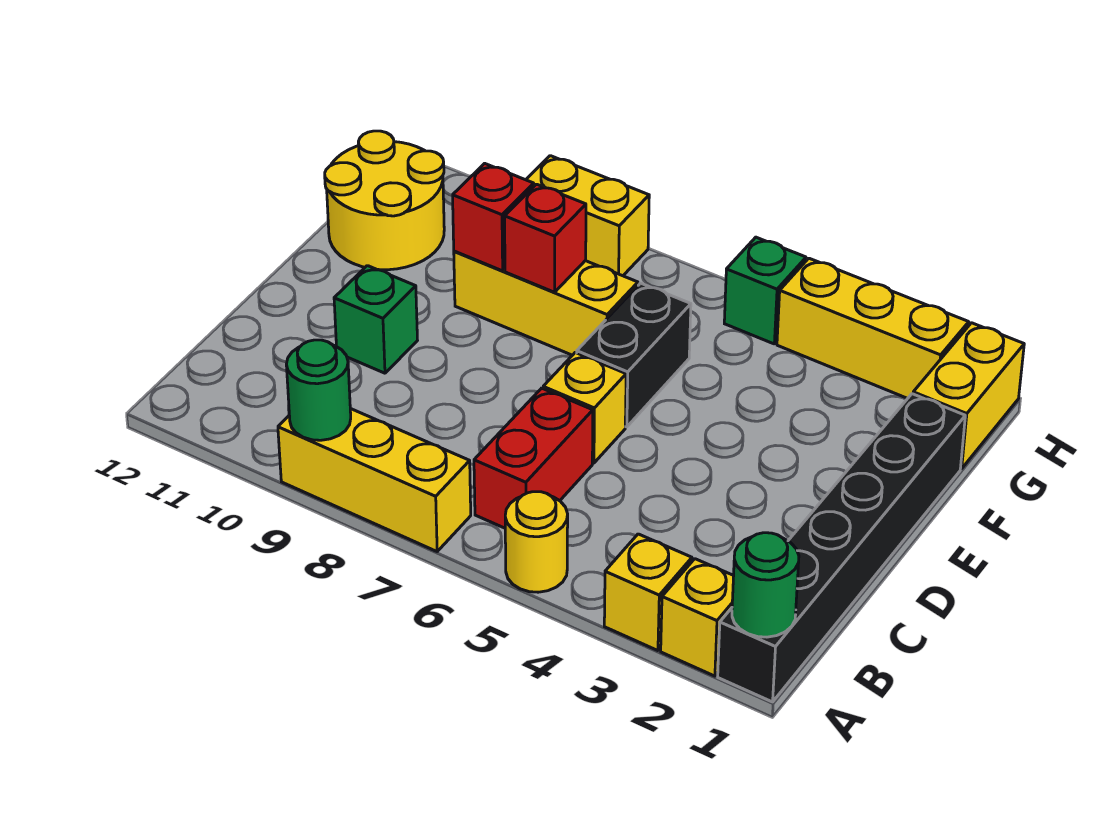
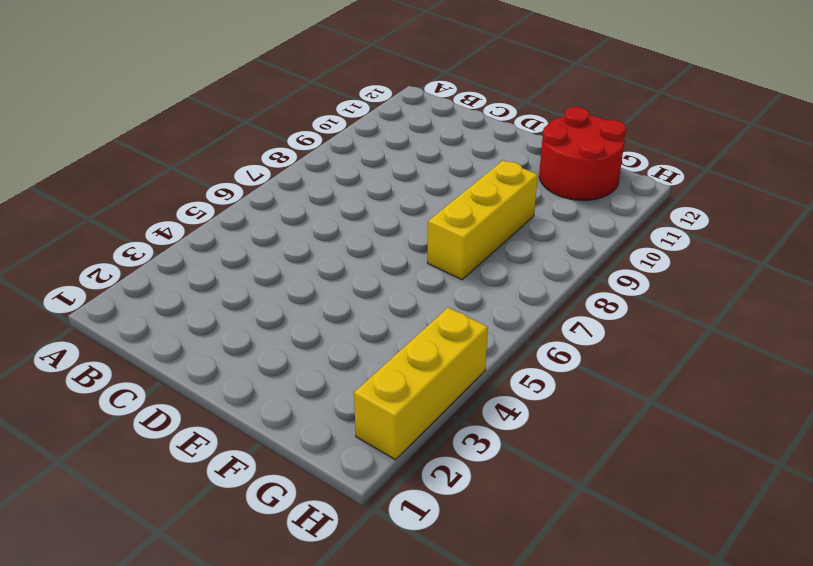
red 2x2 round brick [539,107,626,200] -> yellow 2x2 round brick [325,131,444,270]
none -> black 1x6 brick [718,394,965,702]
none -> yellow 1x1 brick [661,559,734,676]
none -> yellow 1x1 brick [604,534,692,651]

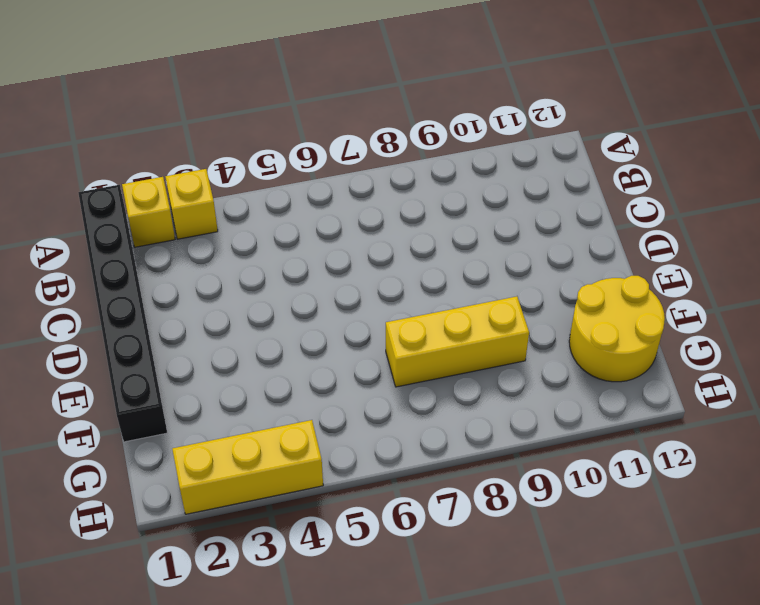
none -> yellow 1x1 round brick [505,492,568,592]
none -> yellow 1x3 brick [278,409,471,551]
none -> red 1x2 brick [474,388,593,528]

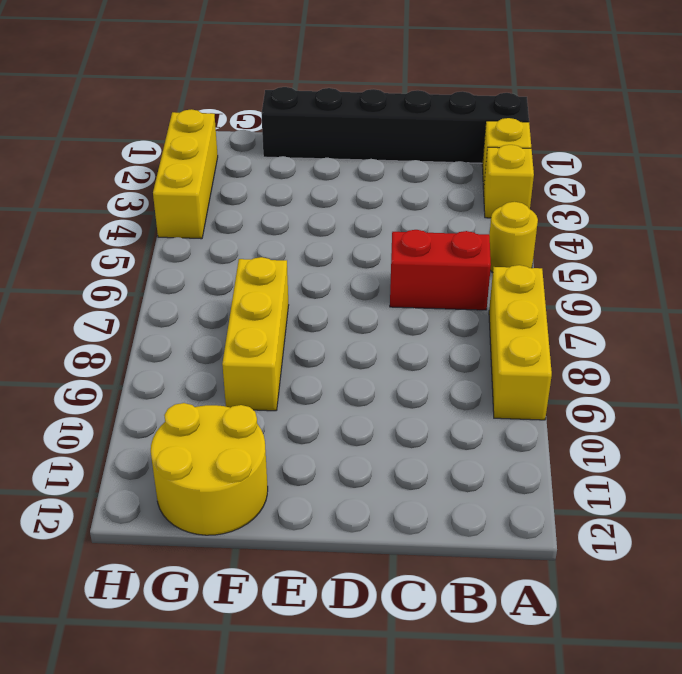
none -> yellow 1x1 brick [543,353,626,463]
none -> green 1x1 brick [334,266,417,373]
none -> black 1x2 brick [577,283,691,427]

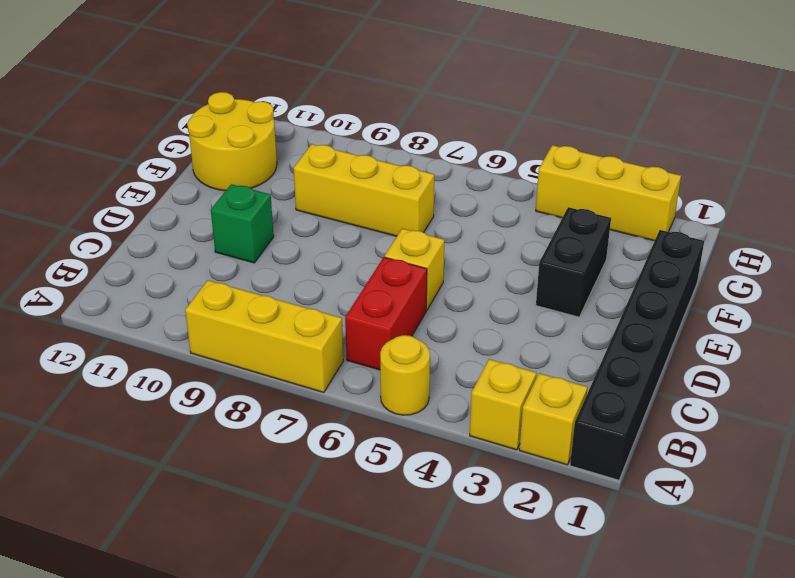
black 1x2 brick [536,207,611,317] -> black 1x2 brick moved to [577,283,691,427]
none -> yellow 1x2 brick [913,323,1024,469]
none -> green 1x1 brick [724,237,806,344]
none -> yellow 1x2 brick [526,156,649,276]

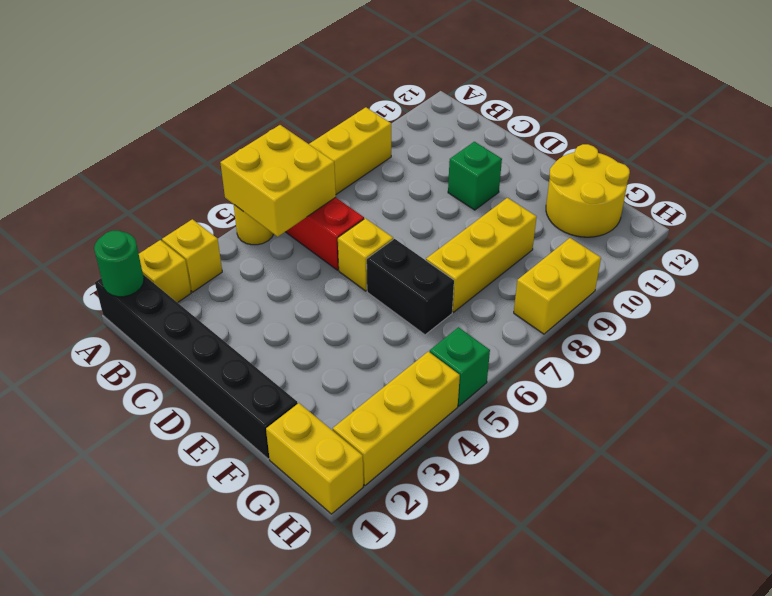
yellow 2x2 brick [220,125,336,237] -> none
none -> green 1x1 round brick [286,340,351,440]
none -> red 1x1 brick [505,184,586,292]
none -> red 1x1 brick [453,163,534,271]

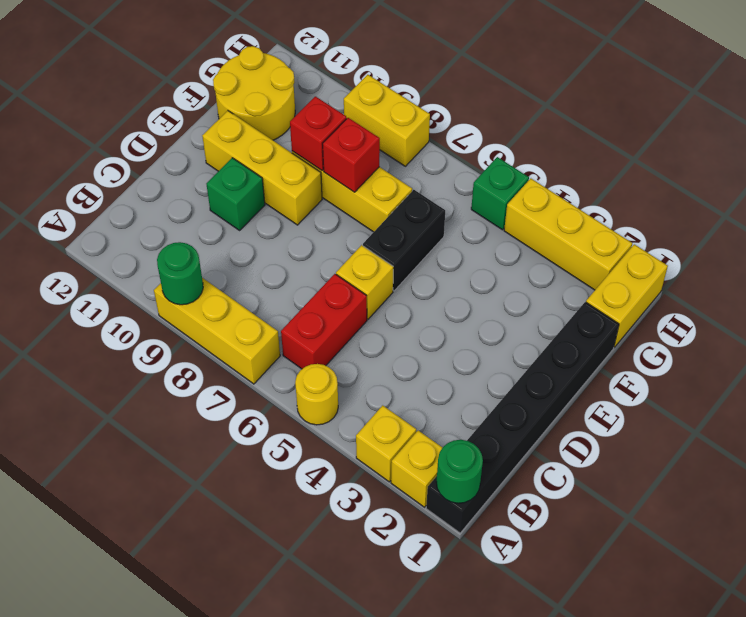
yellow 1x3 brick [202,111,322,225] -> none

